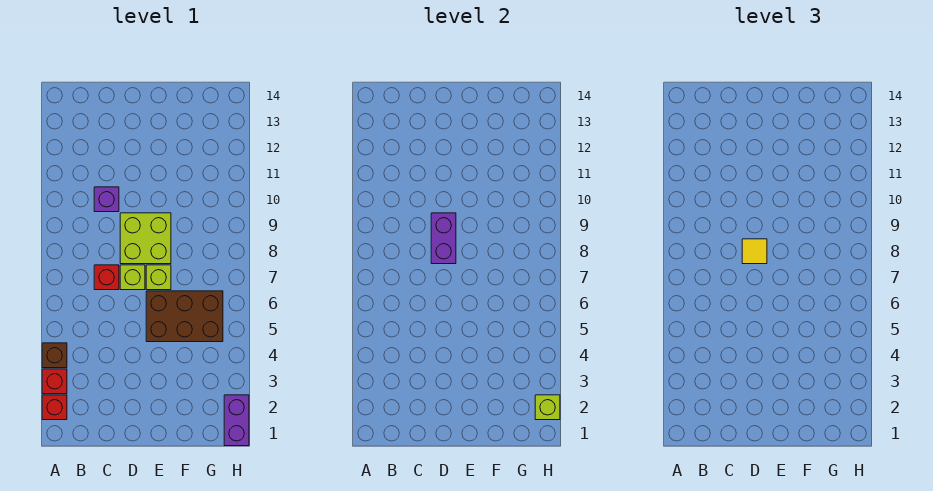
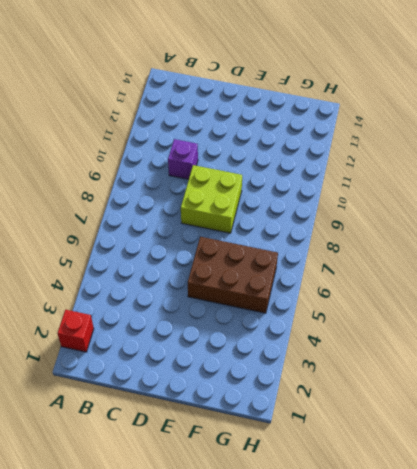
none -> red 1x1 brick [42,369,67,394]
none -> brown 1x1 brick [42,343,67,368]
none -> red 1x1 brick [94,265,119,290]

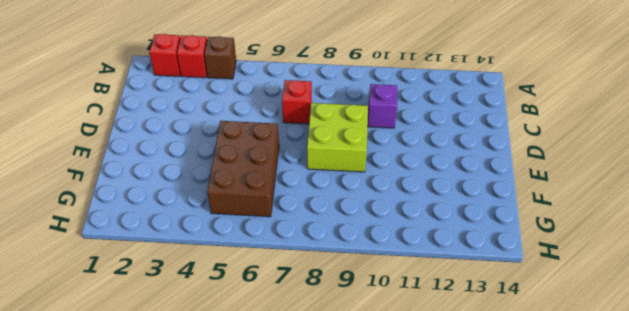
none -> lime 1x1 brick [120,265,145,290]
none -> lime 1x1 brick [146,265,171,290]
none -> purple 1x2 brick [224,395,249,446]

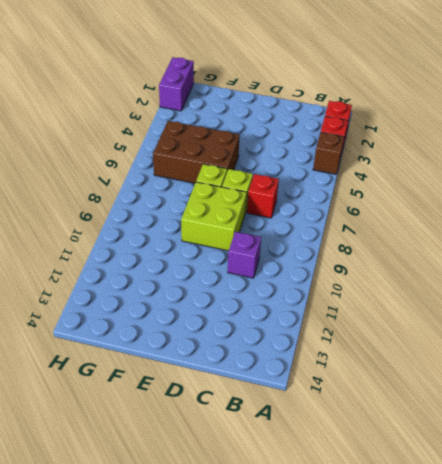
none -> purple 1x2 brick [431,213,456,264]
none -> lime 1x1 brick [535,395,560,420]
none -> yellow 1x1 tile [742,239,767,264]

